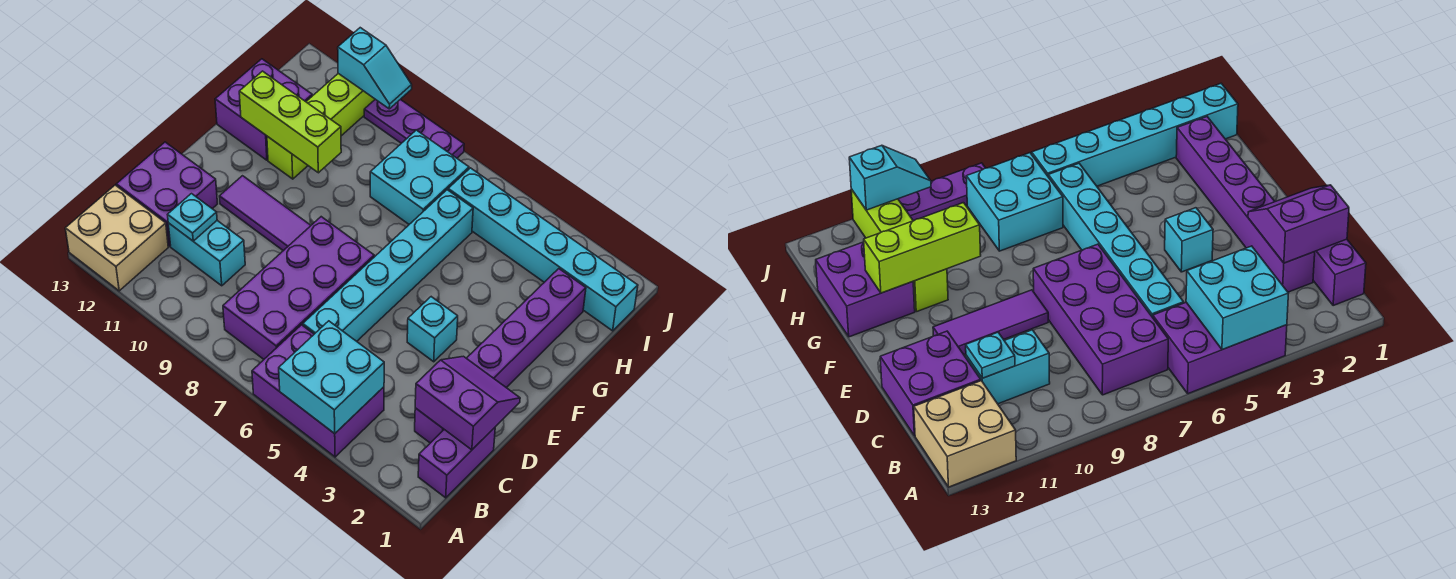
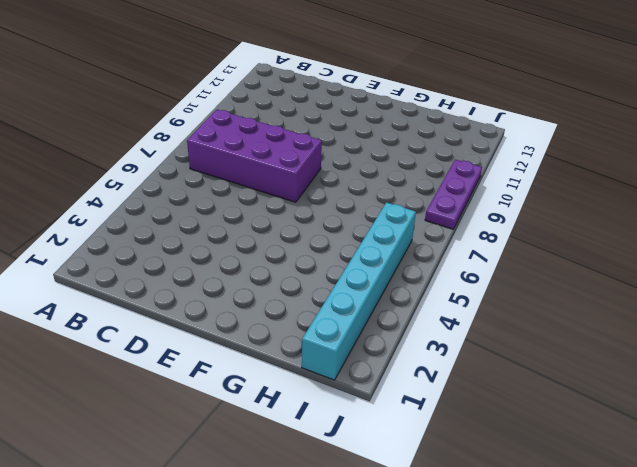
none -> purple 2x3 brick [252,325,384,457]
none -> tan 2x2 brick [65,185,168,291]
none -> purple 1x2 brick [418,428,495,498]

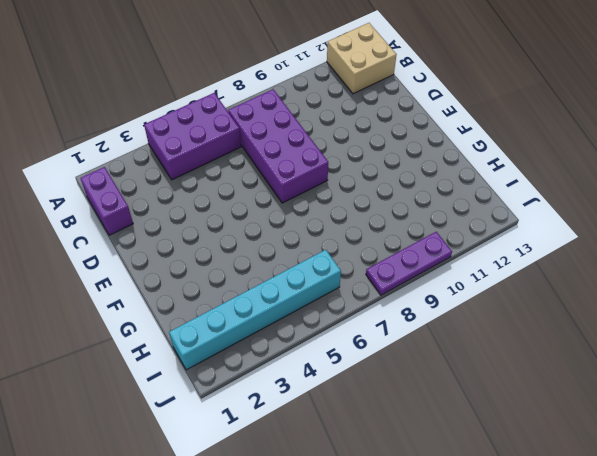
none -> purple 1x6 brick [415,269,586,443]
none -> cyan 1x6 brick [303,190,473,341]
none -> cyan 1x2 brick [168,221,245,286]

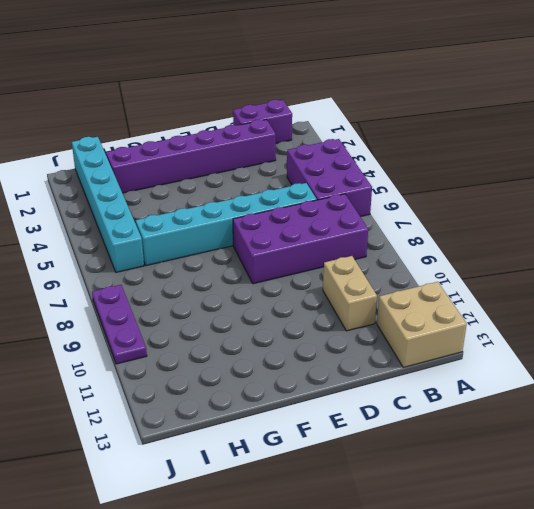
tan 1x2 brick [323,256,377,331] -> cyan 1x2 brick [168,221,245,286]
none -> purple 2x2 brick [116,142,218,246]
none -> cyan 1x1 brick [407,297,458,362]
none -> purple 1x3 tile [219,176,311,251]

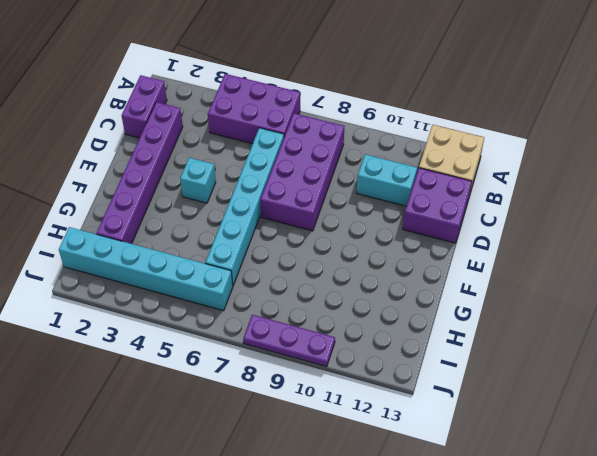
none -> purple 1x3 tile [219,176,311,251]
none -> lime 1x4 brick [267,74,375,179]
none -> purple 2x2 brick [215,59,312,160]

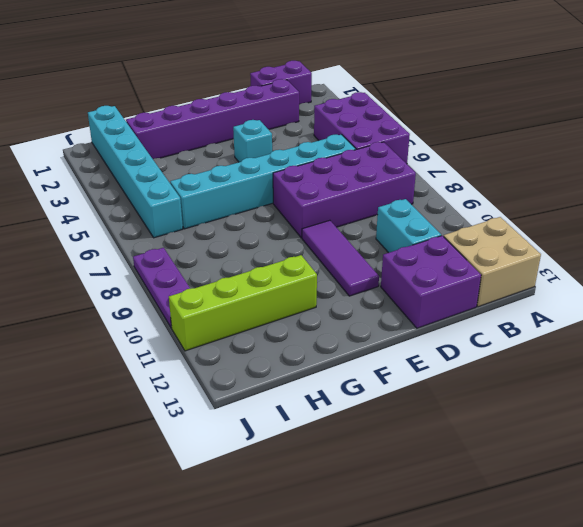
none -> purple 2x2 brick [215,59,312,160]
none -> cyan 2x2 brick [370,130,469,224]
none -> cyan 2x2 brick [279,321,384,434]

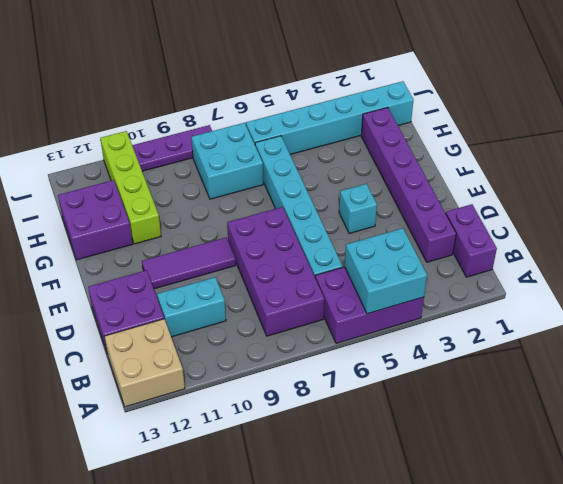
none -> purple 2x2 slope [415,356,520,450]
none -> cyan 1x1 plate [168,194,217,241]
none -> lime 1x3 brick [239,71,341,173]

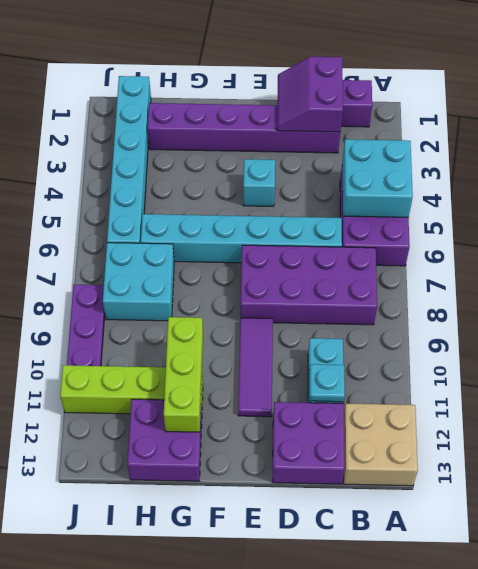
none -> cyan 1x2 slope [338,28,412,109]

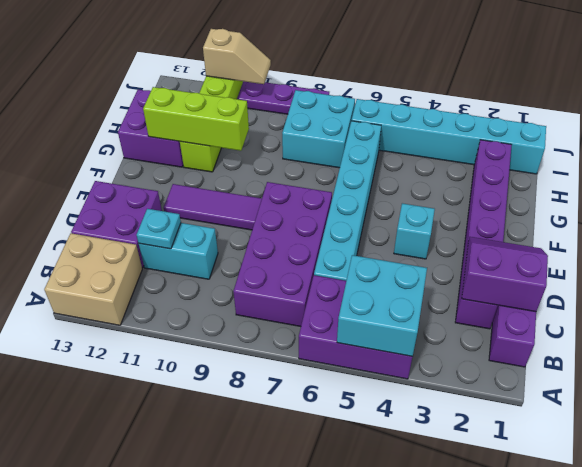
tan 1x2 slope [203,29,271,84] -> cyan 1x2 slope [338,28,412,109]

